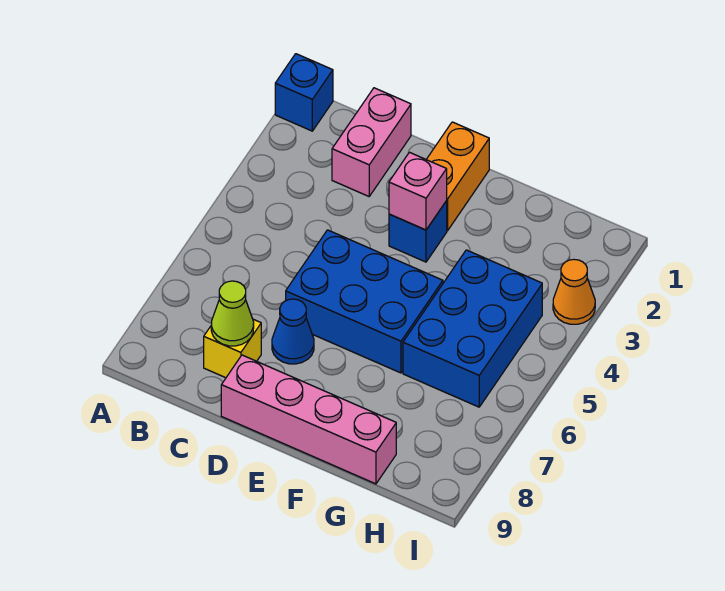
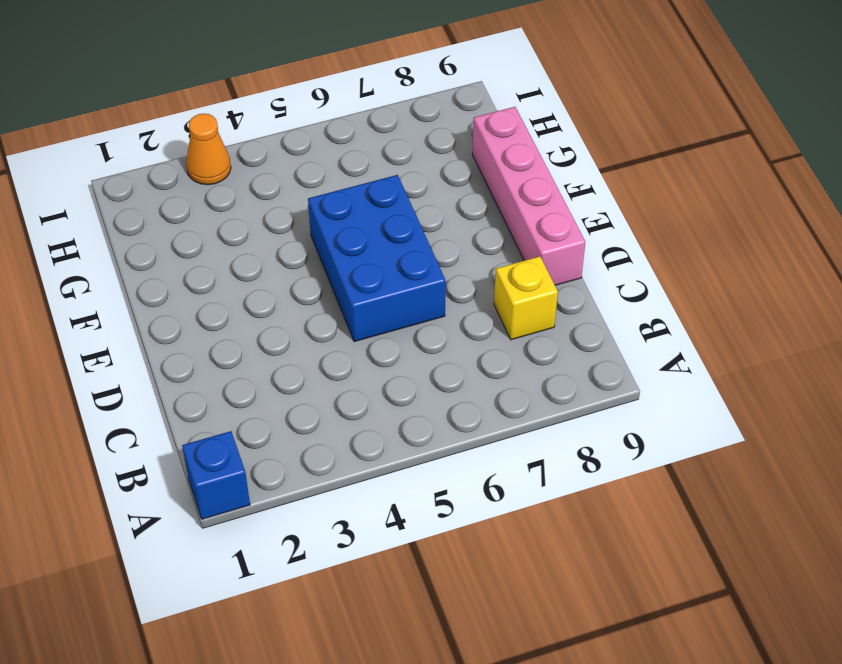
none -> pink 1x2 brick [332,88,411,196]
none -> blue 1x1 cone [272,299,314,364]
none -> orange 1x2 brick [426,122,489,231]

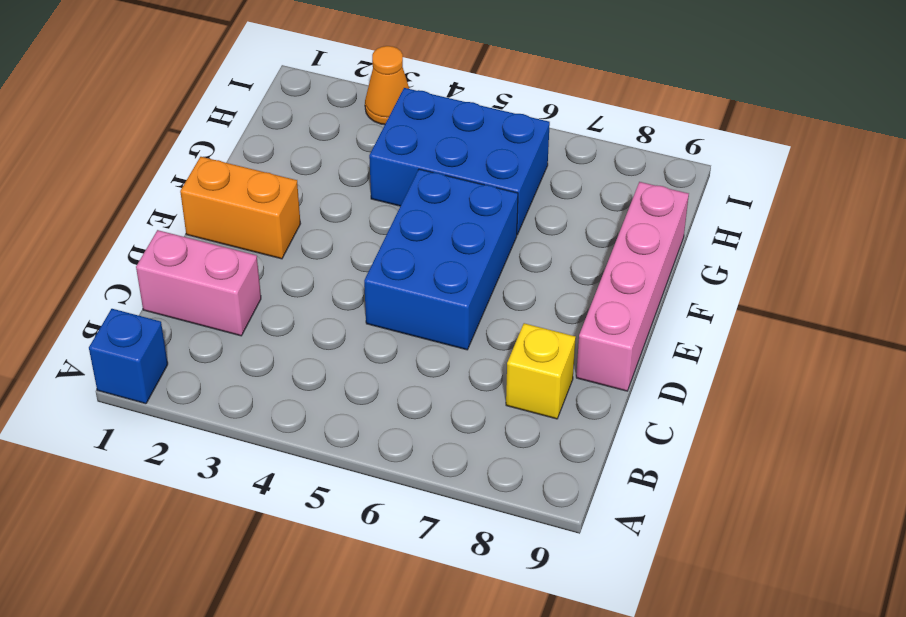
none -> blue 1x1 cone [272,299,314,364]
none -> blue 1x1 brick [389,201,447,262]
none -> lime 1x1 cone [211,281,254,346]

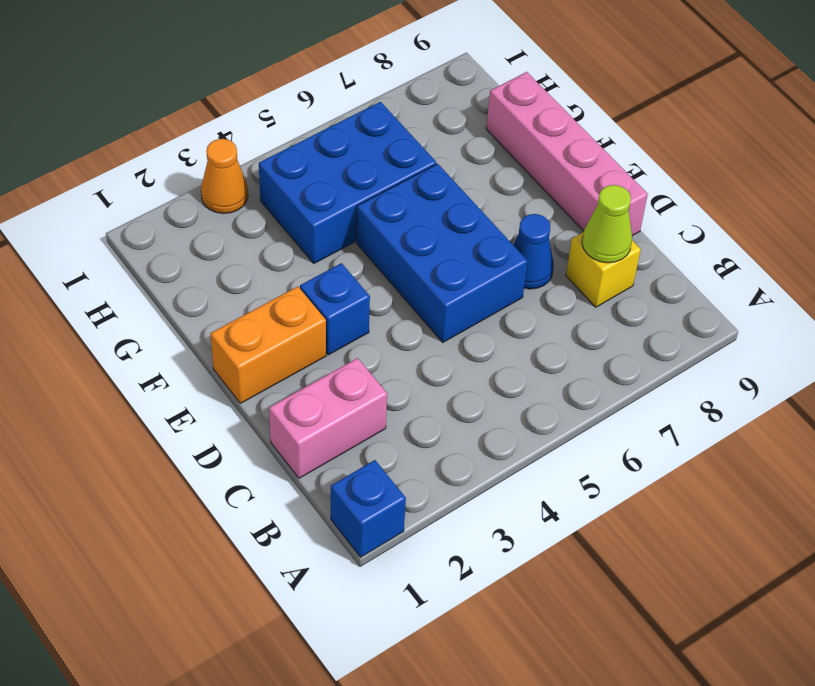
none -> pink 1x1 brick [389,152,447,230]

